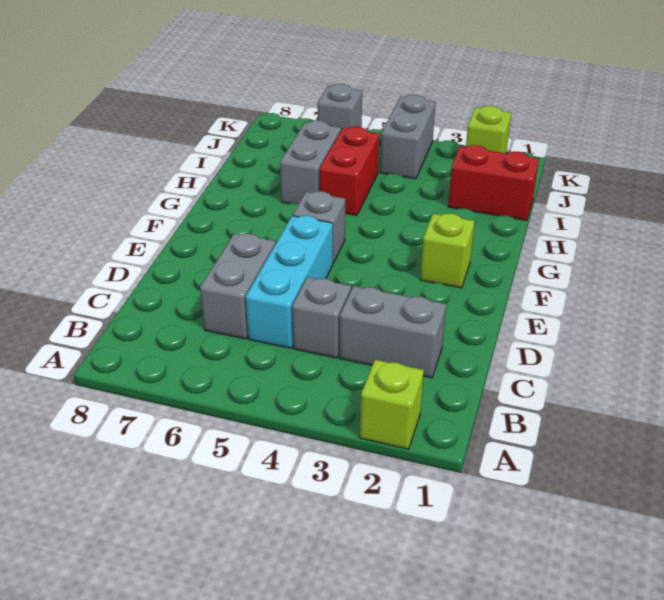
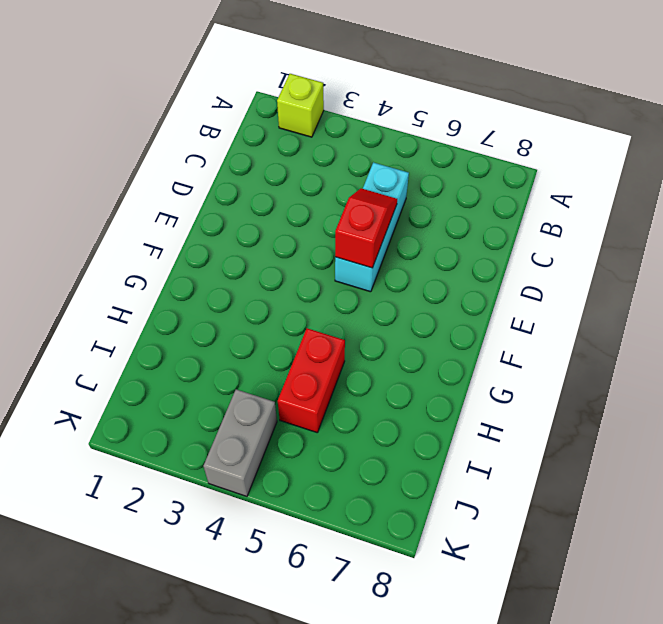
red 1x2 slope [335,188,397,268] -> none
none -> grey 1x2 brick [340,286,446,378]
none -> grey 1x1 brick [292,277,351,358]
none -> grey 1x2 brick [200,233,275,339]

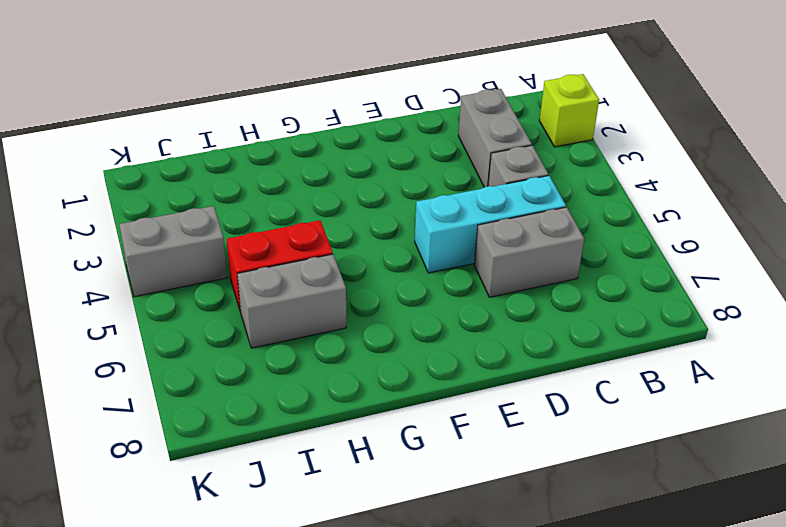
none -> lime 1x1 brick [420,214,475,288]
none -> grey 1x1 brick [293,191,345,263]
none -> red 1x2 brick [448,145,539,221]

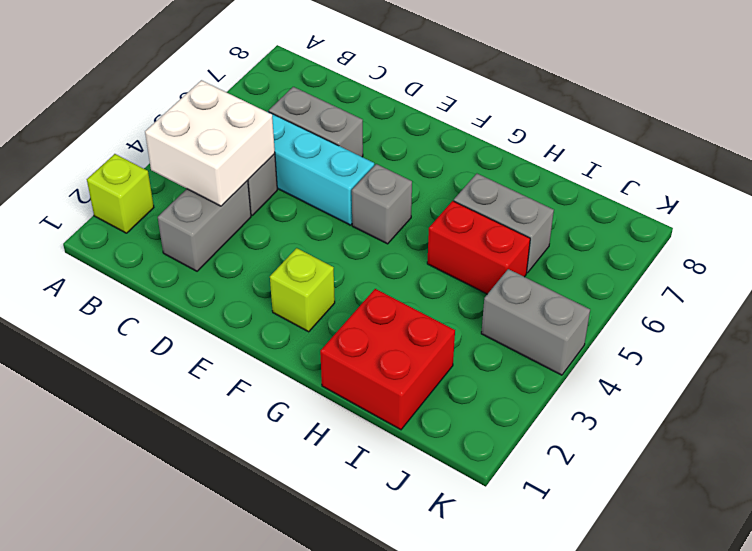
white 2x2 brick [145,80,275,206] -> none
red 2x2 brick [320,289,455,430] -> red 1x2 brick [448,145,539,221]
none -> lime 1x1 brick [466,106,511,153]
none -> grey 1x1 brick [318,84,362,130]

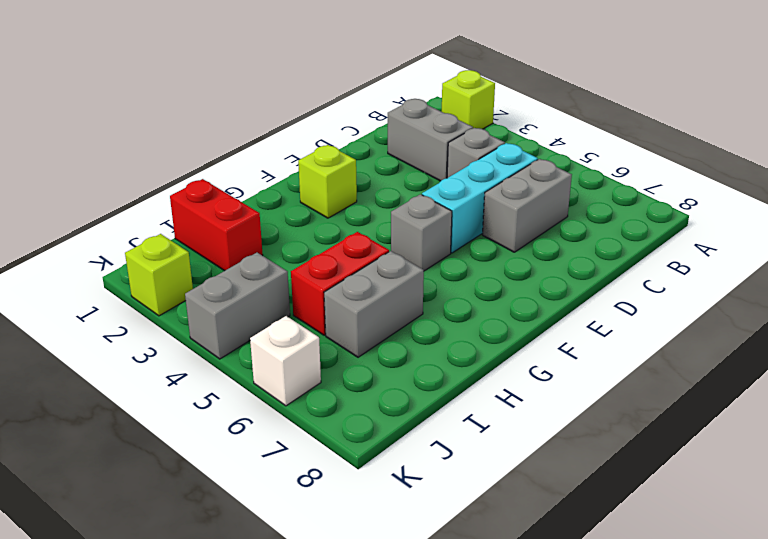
white 1x1 brick [250,316,321,406] -> grey 1x1 brick [318,84,362,130]

